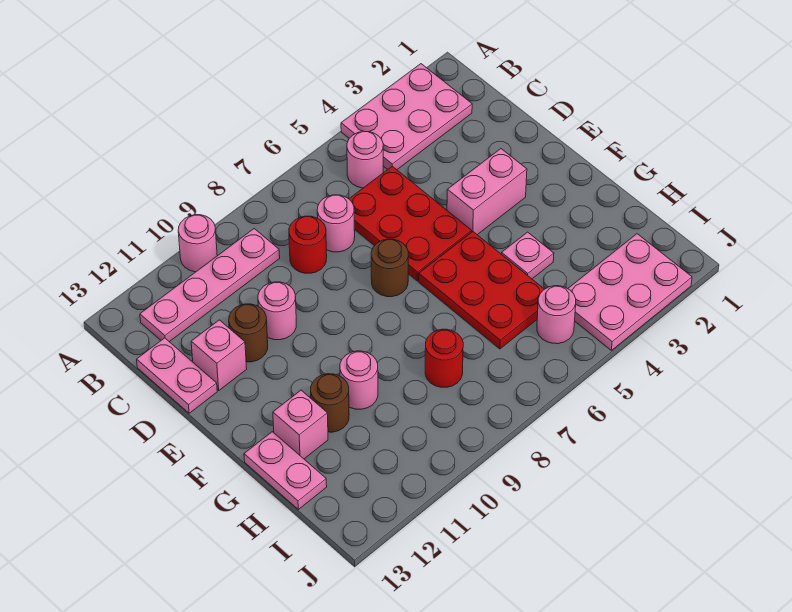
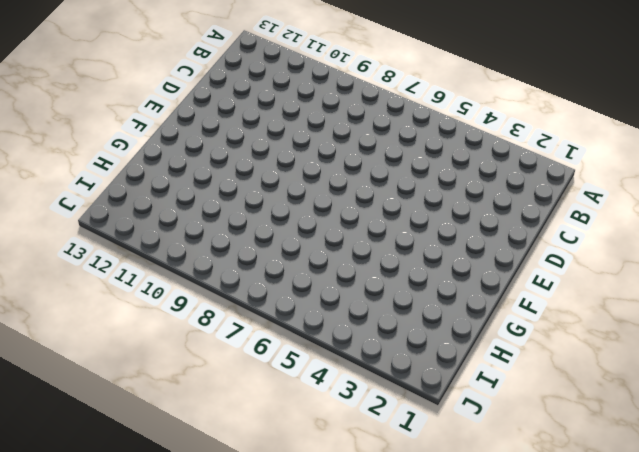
none -> pink 2x3 plate [341,64,472,170]
none -> pink 1x1 round brick [178,215,217,272]
none -> pink 1x1 round brick [347,132,383,188]

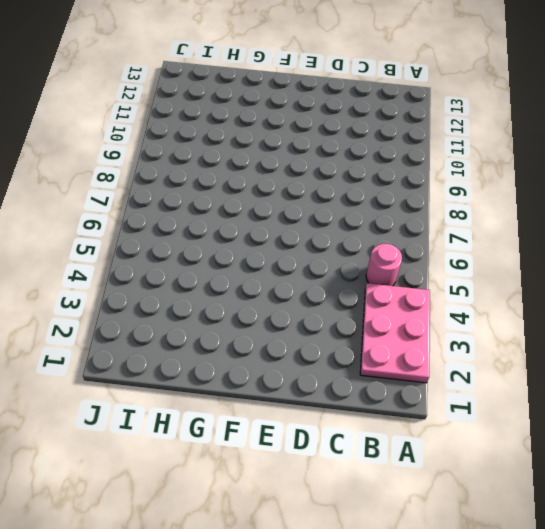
none -> pink 1x1 round brick [178,215,217,272]
none -> pink 1x4 plate [140,229,280,342]
none -> red 2x3 plate [349,166,472,281]

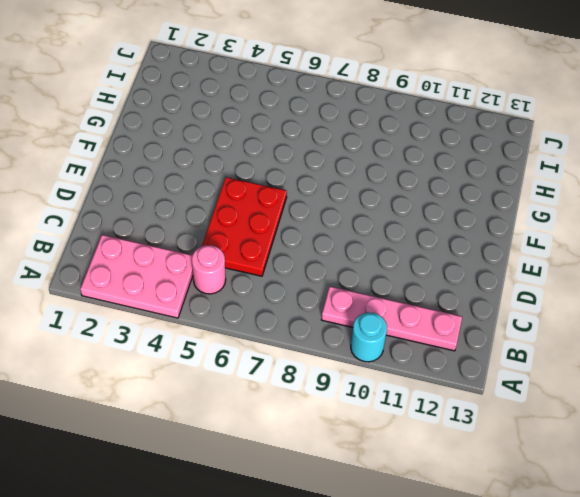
cyan 1x1 round brick [351,312,387,362] -> pink 1x1 round brick [178,215,217,272]
none -> pink 1x1 round brick [317,195,355,252]
none -> red 1x1 round brick [289,216,327,273]
none -> pink 1x2 plate [137,338,217,413]

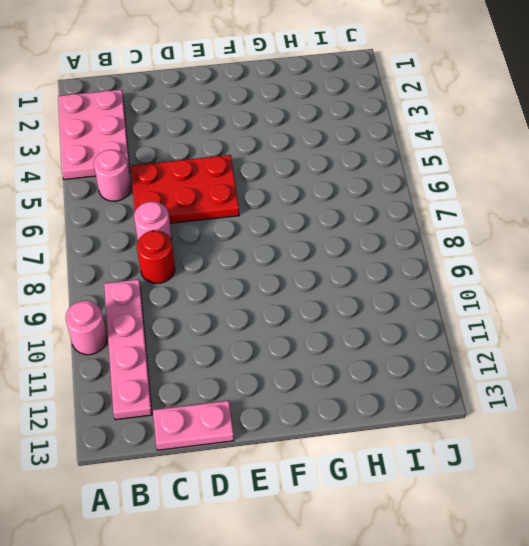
none -> pink 1x1 round brick [258,282,296,340]
none -> brown 1x1 round brick [229,304,268,362]
none -> pink 1x1 brick [191,320,247,390]

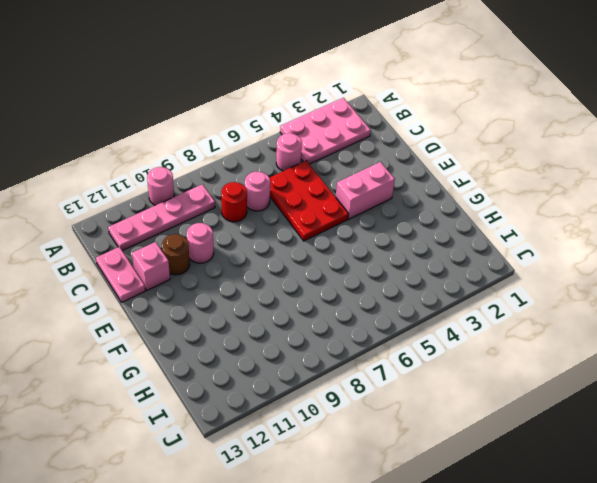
none -> brown 1x1 round brick [371,239,408,297]
none -> red 2x3 plate [419,232,544,349]
none -> pink 1x1 plate [502,232,554,279]

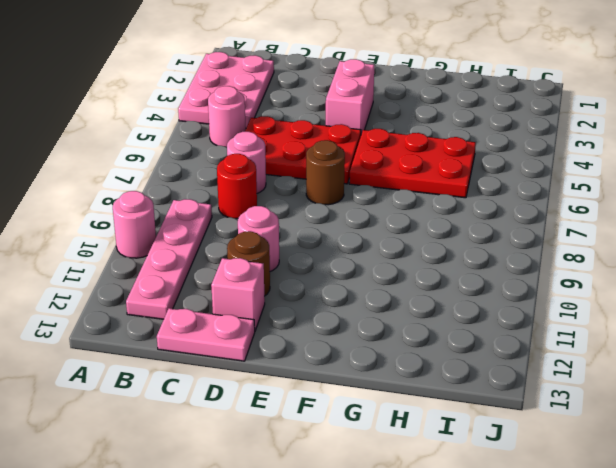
none -> pink 1x1 plate [502,232,554,279]
none -> pink 1x1 round brick [340,351,378,409]
none -> brown 1x1 round brick [311,374,349,432]

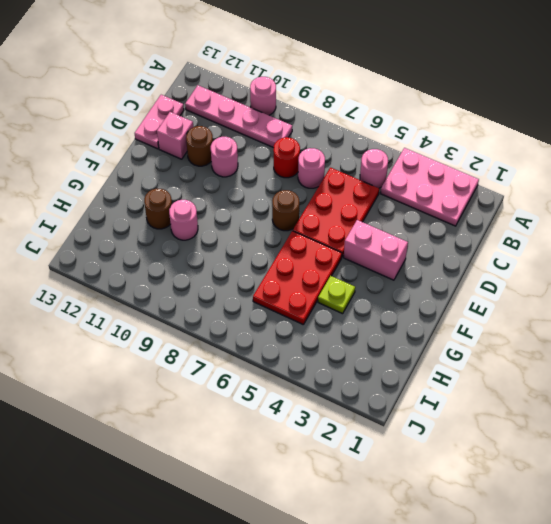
lime 1x1 plate [318,276,355,314] -> pink 1x1 plate [502,232,554,279]
none -> pink 1x1 brick [273,390,328,459]
none -> pink 1x2 plate [244,432,327,509]
none -> red 1x1 round brick [425,329,463,387]

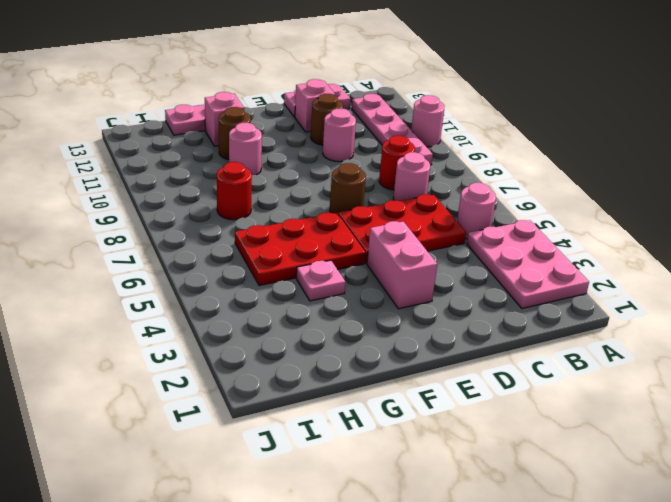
none -> pink 2x3 plate [568,234,692,350]
none -> pink 1x1 round brick [537,286,576,344]

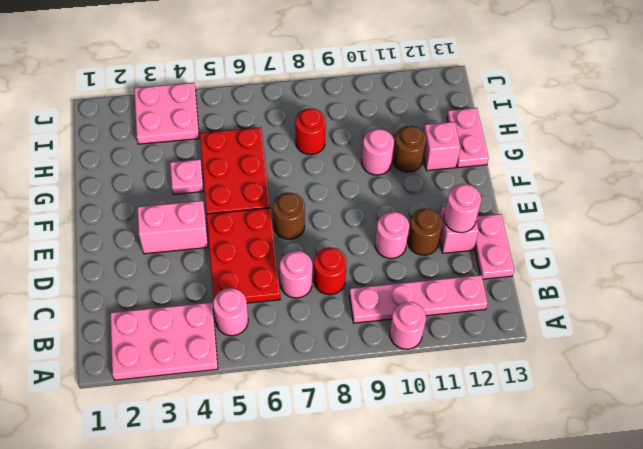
pink 1x1 round brick [444,184,481,233] -> pink 1x1 round brick moved to [537,286,576,344]
pink 2x2 plate [134,83,199,144] -> pink 2x3 plate [568,234,692,350]

